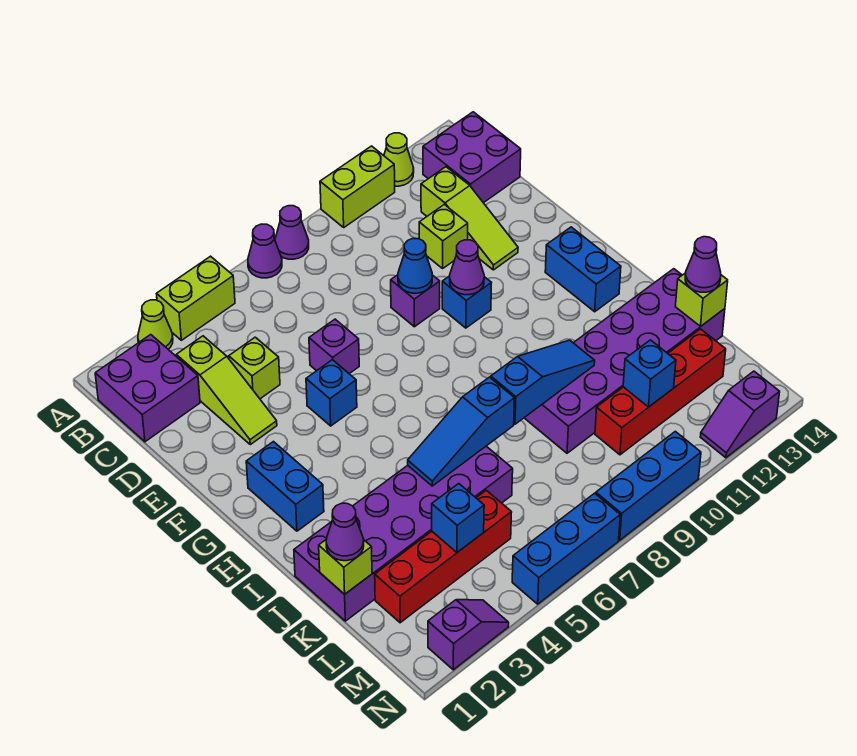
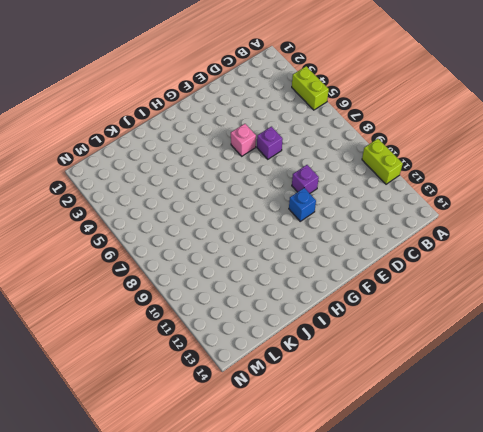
pink 1x1 brick [231,124,256,156] -> blue 1x1 brick [306,360,357,426]
none -> lime 1x1 cone [138,300,173,349]
none -> purple 1x1 cone [248,224,282,278]
none -> purple 1x1 cone [275,206,309,259]
none -> lime 1x1 cone [384,133,414,186]

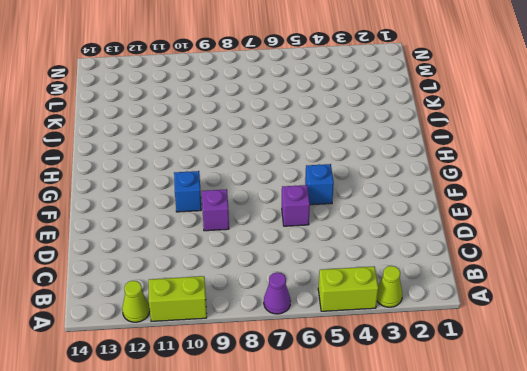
none -> purple 1x1 cone [275,206,309,259]
none -> purple 2x2 brick [95,335,200,442]
none -> purple 2x2 brick [423,112,521,203]
none -> lime 1x3 slope [176,336,277,445]

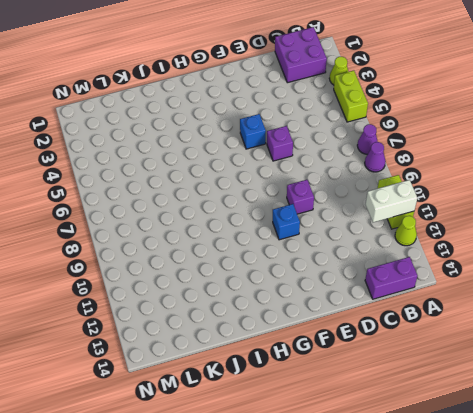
white 1x2 brick [366,180,417,222] -> none
purple 1x2 brick [365,257,418,299] -> purple 2x2 brick [423,112,521,203]
none -> lime 1x3 slope [176,336,277,445]
none -> lime 1x3 slope [421,167,518,270]
none -> lime 1x1 brick [229,337,280,399]
none -> lime 1x1 brick [419,204,468,268]

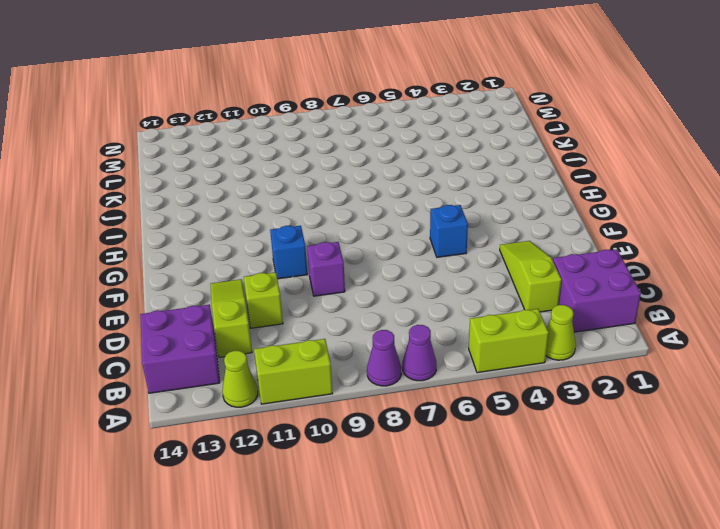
none -> lime 1x1 brick [229,337,280,399]
none -> purple 1x1 brick [309,319,359,374]
none -> blue 1x2 brick [246,442,324,531]
none -> blue 1x2 brick [545,227,621,312]

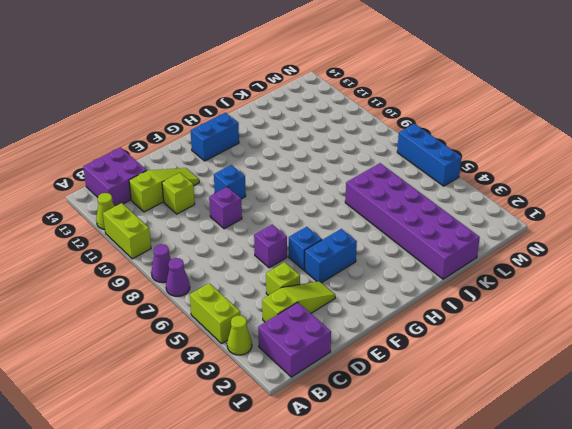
blue 1x2 brick [304,229,357,283] -> blue 1x2 brick moved to [246,442,324,531]
none -> purple 2x6 brick [525,269,725,453]
none -> red 1x4 brick [375,490,512,623]
none -> red 1x4 brick [595,329,726,455]
none -> purple 1x2 slope [428,600,509,670]

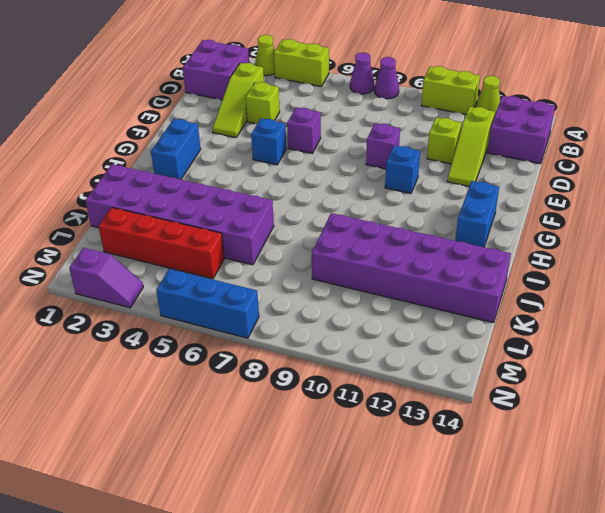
none -> red 1x4 brick [595,329,726,455]
none -> blue 1x3 brick [596,431,701,540]
none -> purple 1x2 slope [700,371,780,458]
none -> blue 1x1 cone [398,238,432,293]

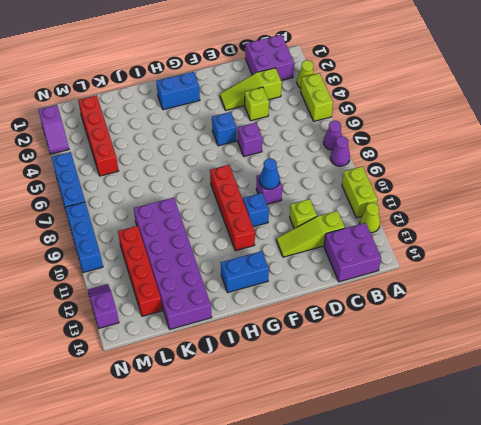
red 1x4 brick [210,165,255,251] -> none
none -> purple 2x6 brick [294,446,513,621]
none -> purple 1x1 cone [450,240,484,295]
none -> blue 1x3 slope [408,377,515,486]
none -> blue 1x3 slope [491,340,595,424]

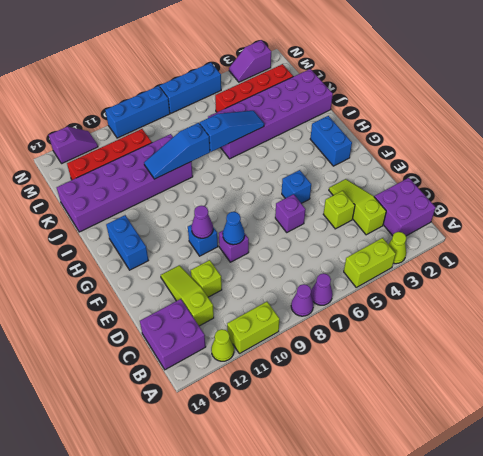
none -> lime 1x1 brick [319,540,372,594]
none -> lime 1x1 brick [675,273,728,326]
none -> blue 1x1 brick [432,484,484,552]
none -> blue 1x1 brick [623,340,676,407]

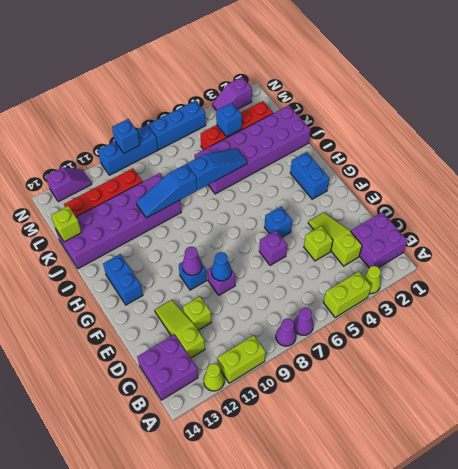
blue 1x1 brick [112,119,140,153] -> blue 1x1 brick moved to [623,340,676,407]
none -> lime 1x1 brick [319,540,372,594]
none -> purple 1x1 cone [326,503,364,561]
none -> purple 1x1 cone [685,237,721,292]

